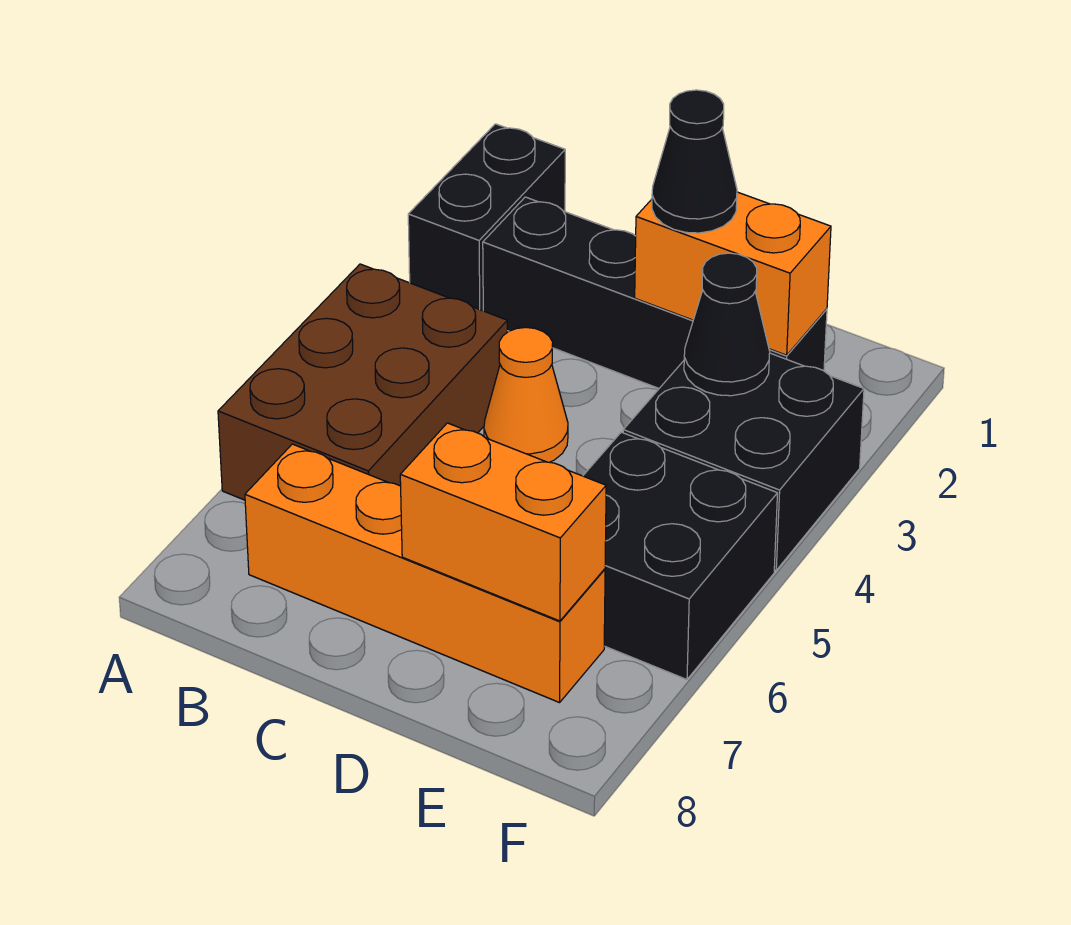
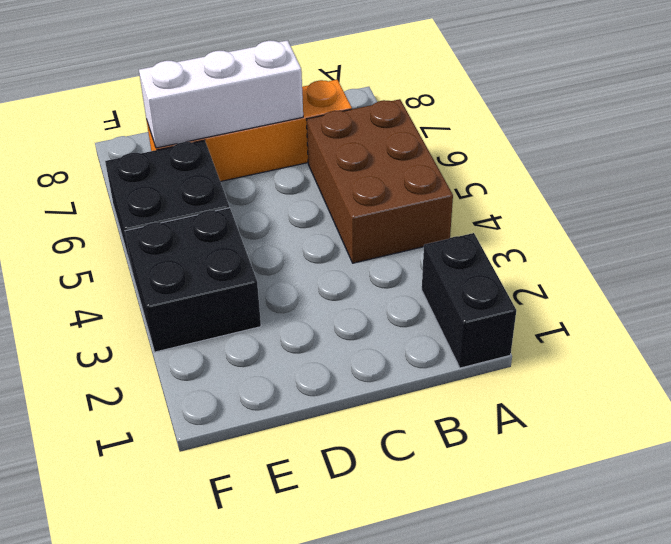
white 1x3 brick [139,40,303,148] -> orange 1x2 brick [400,423,606,621]
none -> black 1x4 brick [483,197,827,388]
none -> orange 1x1 cone [484,327,568,462]

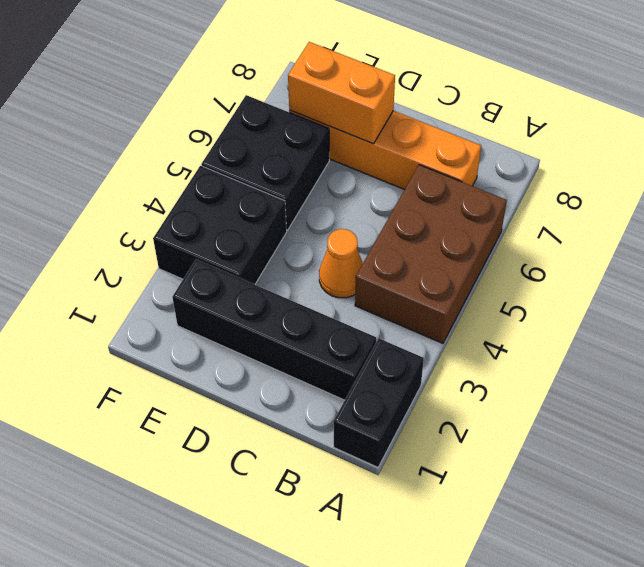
none -> orange 1x2 brick [635,192,831,355]
none -> black 1x1 cone [684,253,770,396]

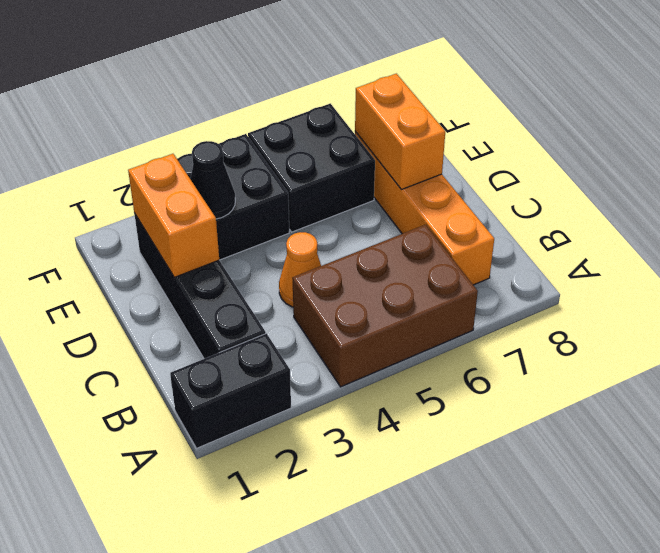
none -> black 1x1 cone [652,90,737,233]

